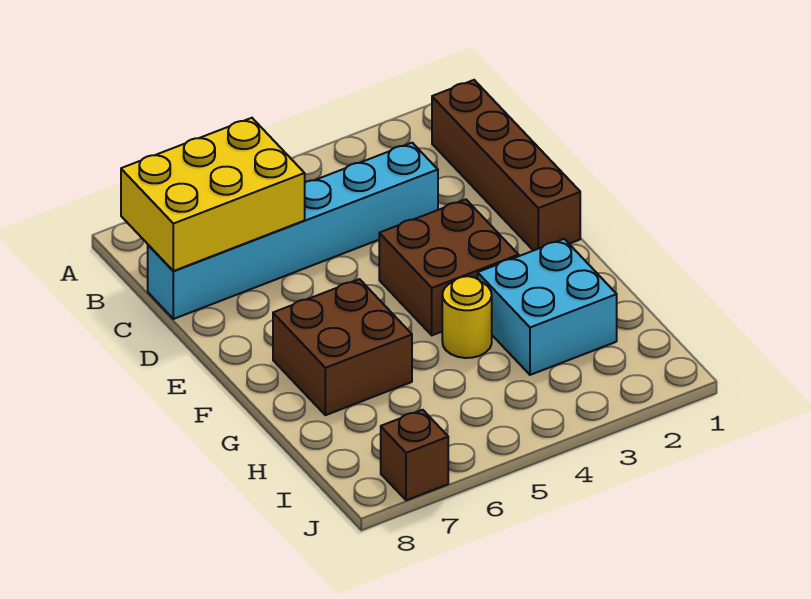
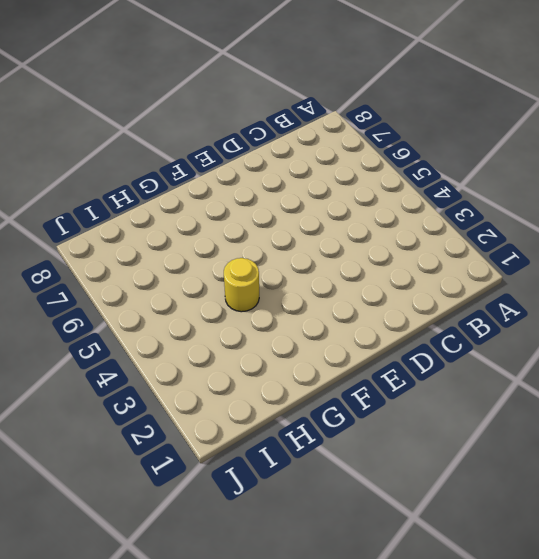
none -> brown 1x4 brick [432,80,580,251]
none -> cyan 1x6 brick [148,143,438,319]

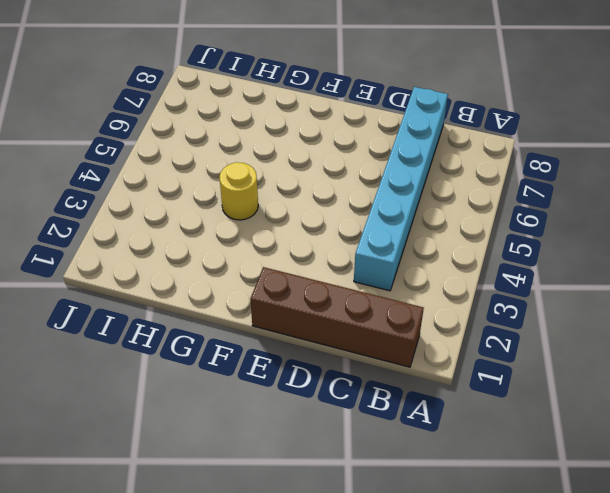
none -> brown 2x2 brick [379,199,519,335]
none -> brown 2x2 brick [273,279,412,415]

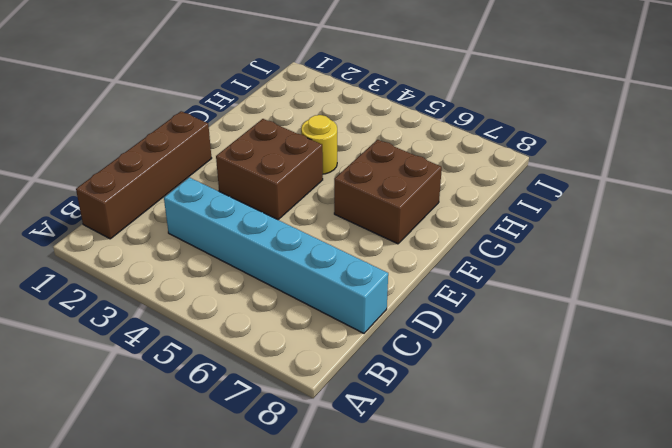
none -> cyan 2x2 brick [478,239,617,375]
none -> brown 1x1 brick [381,410,448,500]

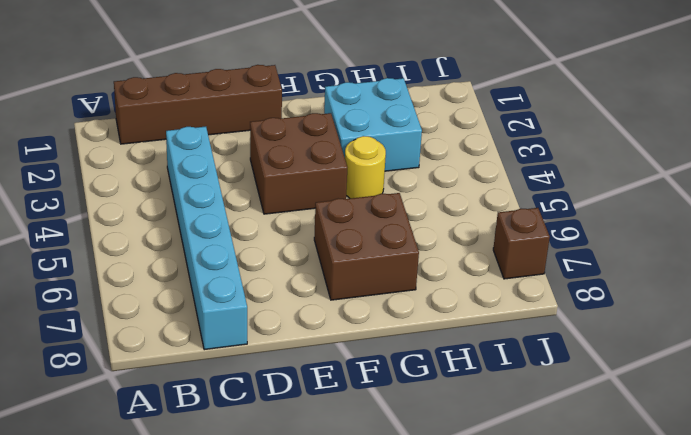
none -> yellow 2x3 brick [121,118,305,271]

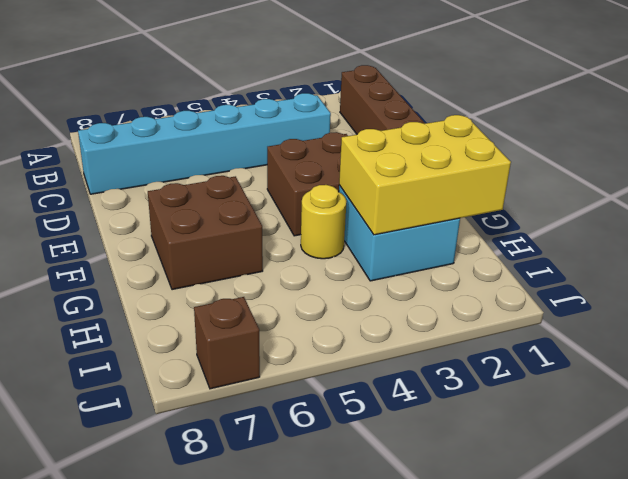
yellow 2x3 brick [339,115,511,235] -> yellow 2x3 brick moved to [121,118,305,271]

